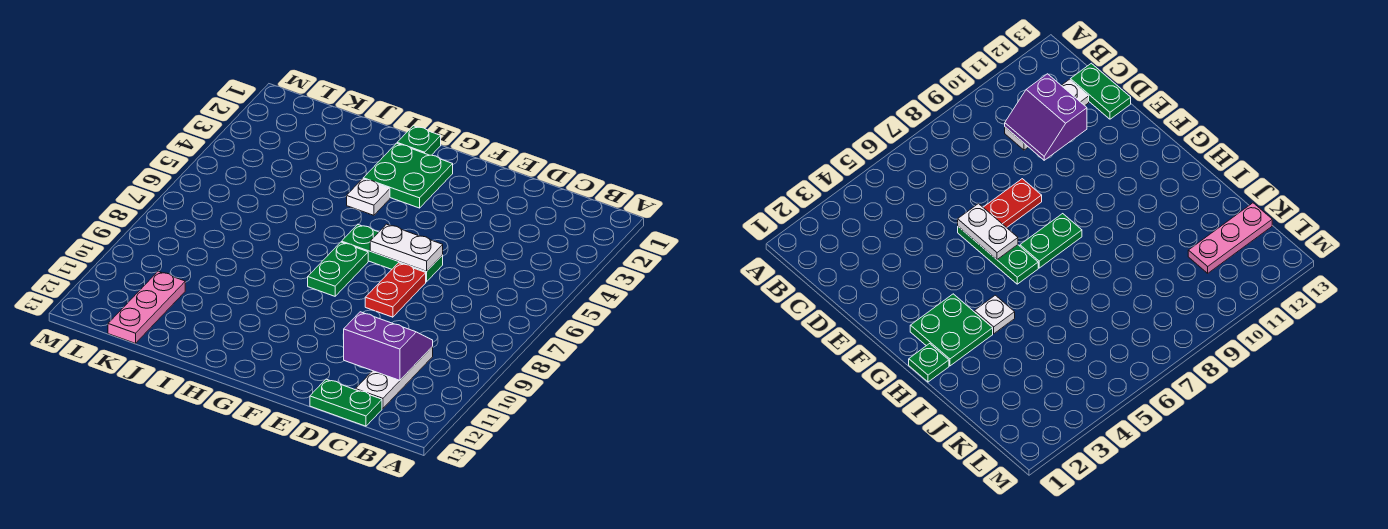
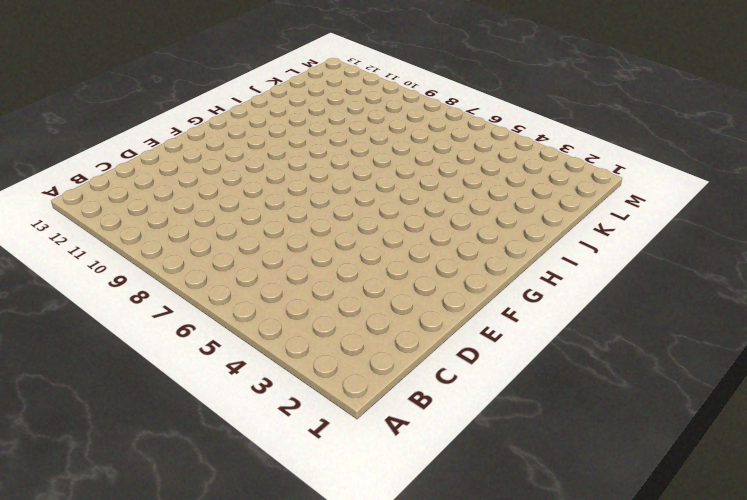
none -> white 1x3 plate [356,347,433,409]
none -> green 1x2 plate [310,379,382,426]

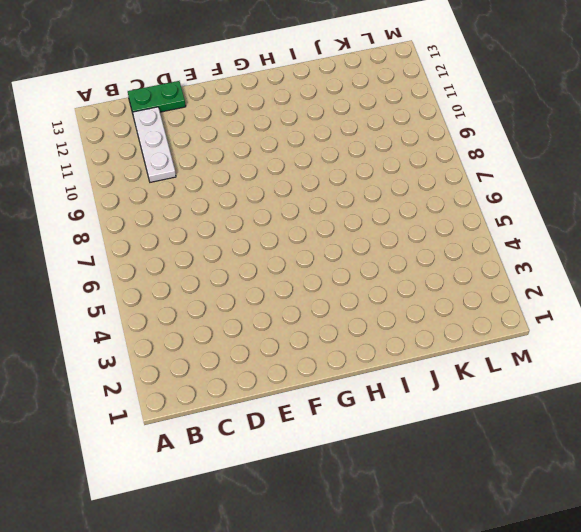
none -> green 1x3 plate [342,224,443,282]
none -> red 1x2 plate [365,263,426,317]

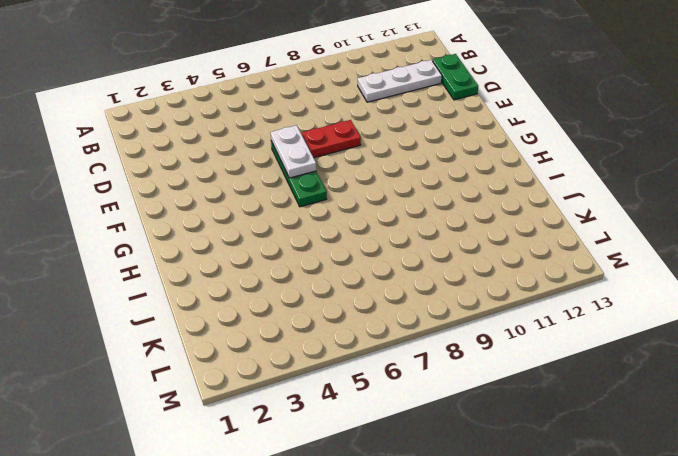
none -> green 2x2 plate [363,143,453,208]
none -> green 1x2 plate [308,242,368,296]

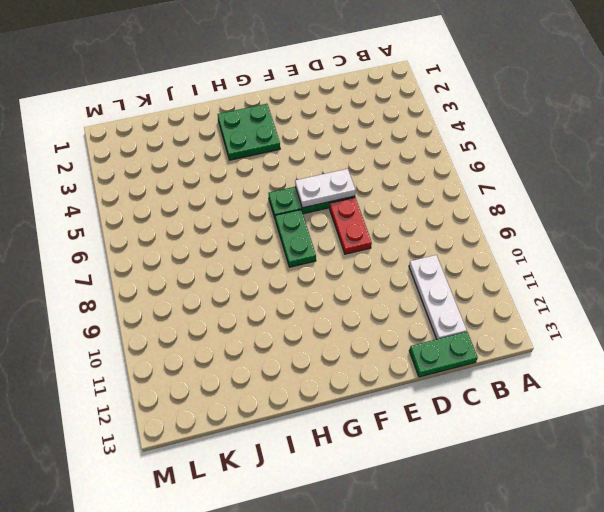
none -> green 1x1 plate [397,126,441,155]
none -> white 1x1 plate [347,179,390,215]

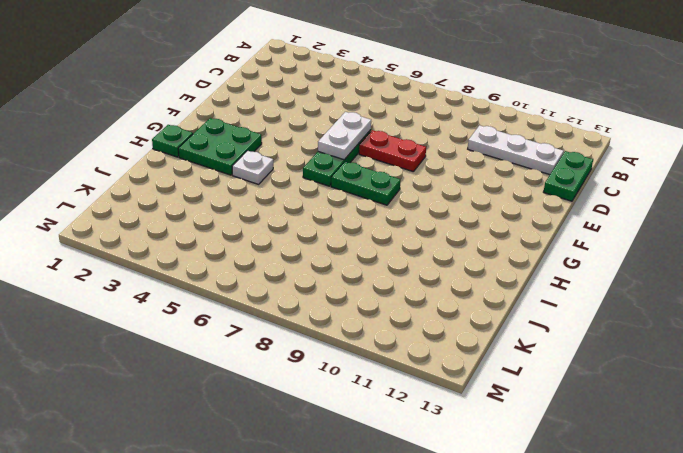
none -> pink 1x3 plate [108,271,185,343]
none -> purple 2x2 slope [343,312,433,380]

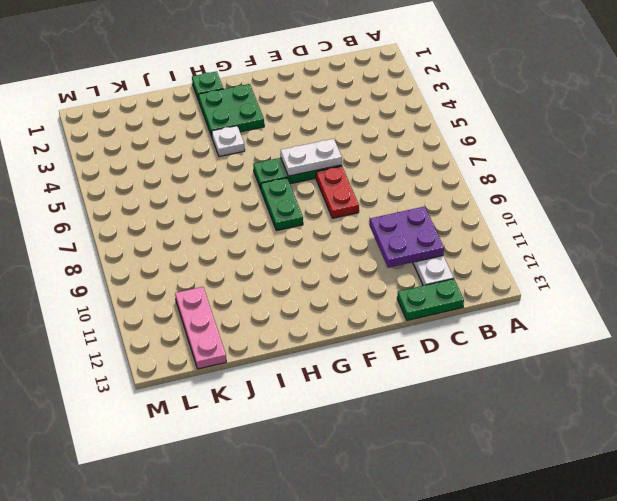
purple 2x2 plate [370,207,444,268] -> purple 2x2 slope [343,312,433,380]

